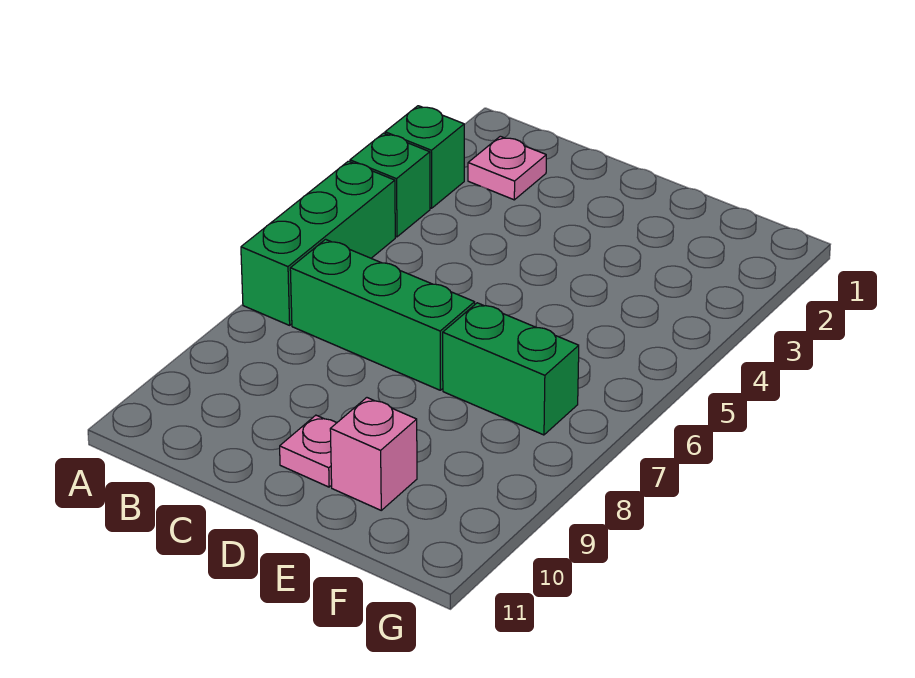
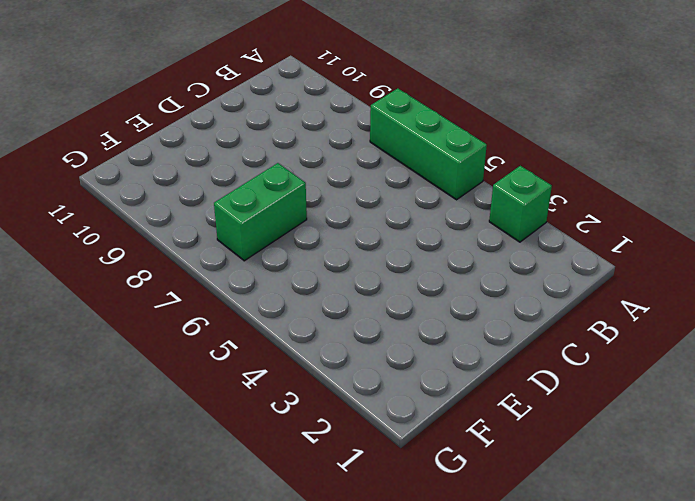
none -> green 1x1 brick [350,133,430,237]
none -> pink 1x1 plate [468,136,546,200]

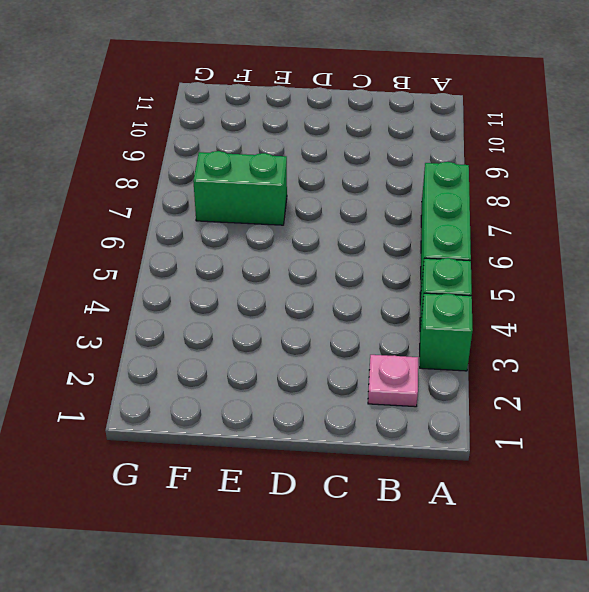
none -> green 1x3 brick [290,239,475,390]
none -> pink 1x1 plate [280,415,336,487]

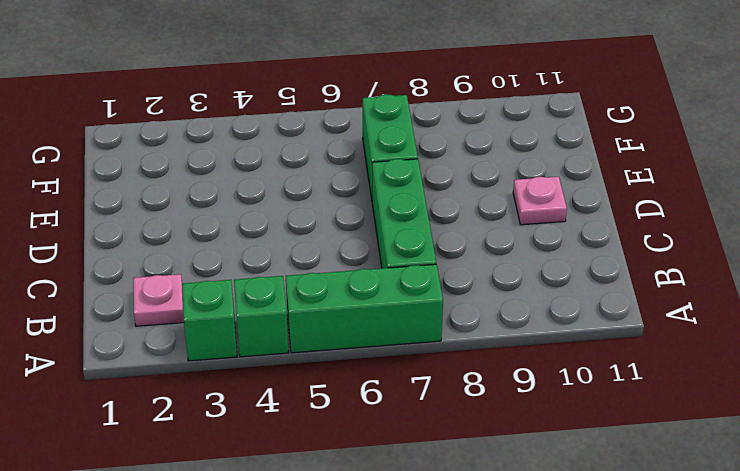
none -> pink 1x1 brick [330,398,417,510]

